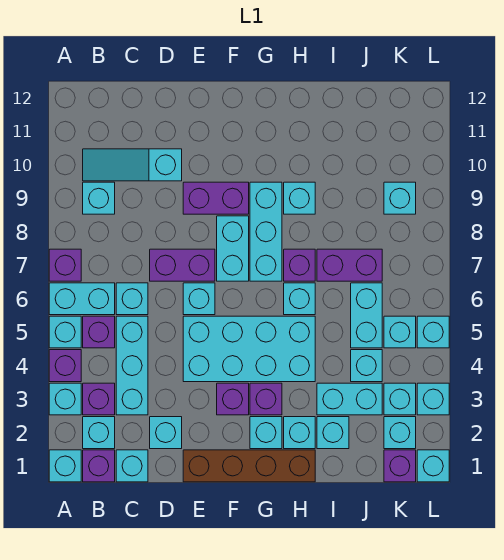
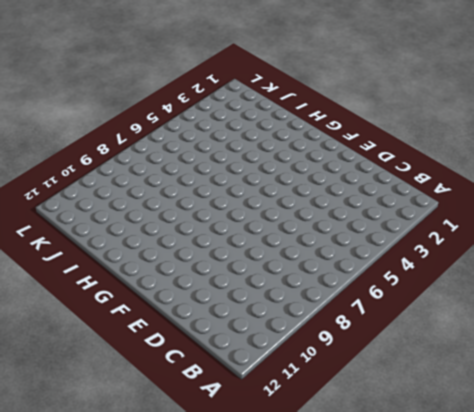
none -> cyan 1x1 brick [49,450,81,482]
none -> cyan 1x1 brick [49,383,81,415]
none -> purple 1x1 brick [49,350,81,382]
none -> cyan 1x1 brick [49,316,81,348]

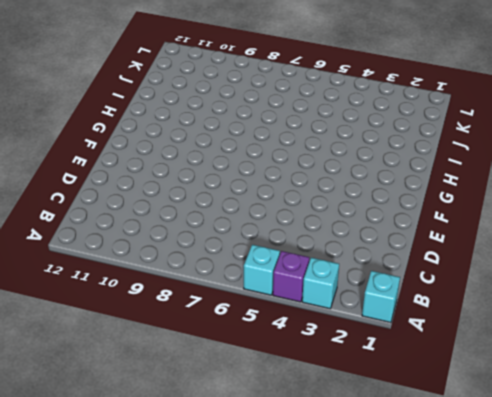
none -> cyan 1x2 brick [49,283,115,315]
none -> purple 1x1 brick [49,249,81,281]
none -> purple 1x1 brick [83,450,115,482]
none -> cyan 1x1 brick [83,417,115,449]

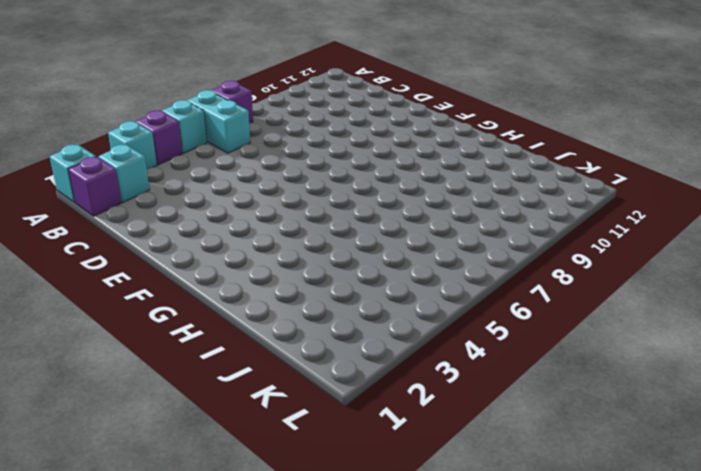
none -> purple 1x1 brick [83,383,115,415]
none -> purple 1x1 brick [83,316,115,348]
none -> cyan 1x1 brick [83,182,115,214]
none -> cyan 1x3 slope [83,149,182,181]

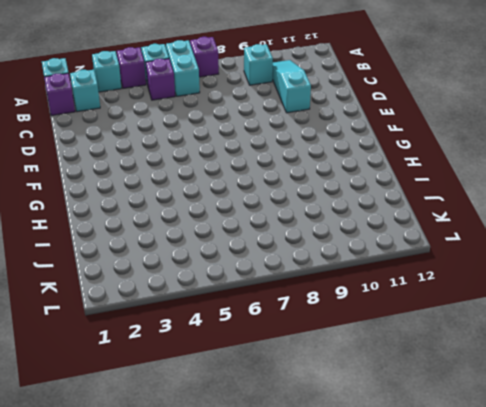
none -> purple 1x1 brick [83,383,115,415]
none -> cyan 1x1 brick [116,450,148,482]
none -> cyan 1x3 brick [116,316,148,415]
none -> cyan 1x1 brick [116,283,148,315]

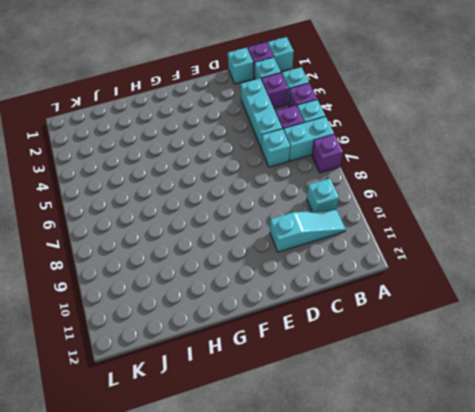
none -> cyan 1x1 brick [150,417,182,449]
none -> purple 1x2 brick [150,249,215,281]
none -> brown 1x4 brick [183,450,315,482]
none -> cyan 2x4 brick [183,316,315,382]

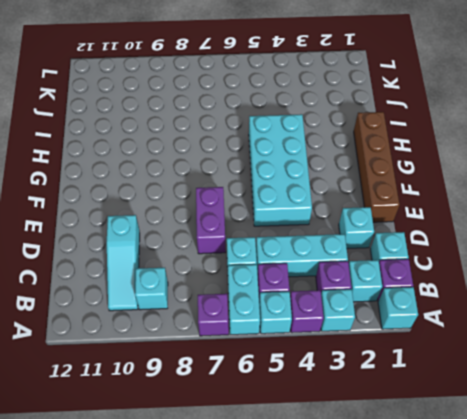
none -> cyan 1x1 brick [183,283,215,315]
none -> purple 1x2 brick [183,182,249,214]
none -> purple 1x1 brick [217,383,249,415]
none -> cyan 1x2 brick [217,216,249,281]

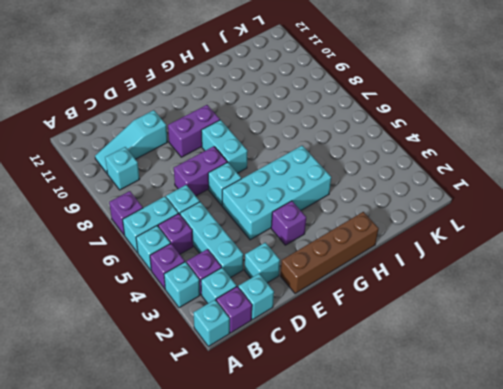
none -> cyan 1x1 brick [250,417,282,449]
none -> purple 1x1 brick [250,383,282,415]
none -> cyan 1x3 brick [250,182,282,281]
none -> cyan 1x1 brick [284,417,315,449]

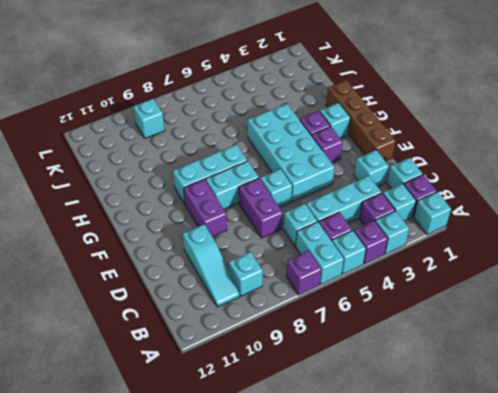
none -> cyan 1x1 brick [284,417,315,449]
none -> cyan 1x1 brick [284,283,315,315]
none -> purple 1x1 brick [284,249,315,281]
none -> cyan 1x1 brick [284,182,315,214]

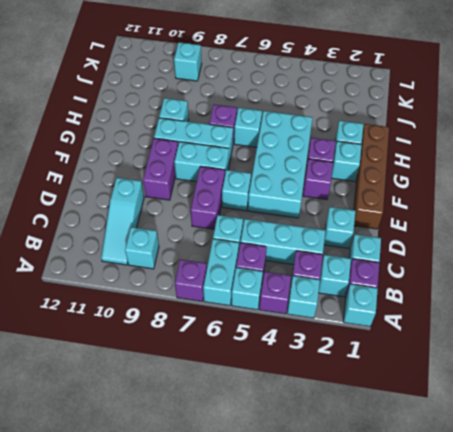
none -> cyan 1x1 brick [317,417,349,449]
none -> cyan 1x2 brick [317,383,382,415]
none -> purple 1x2 brick [317,249,382,281]
none -> cyan 1x1 brick [351,350,382,382]

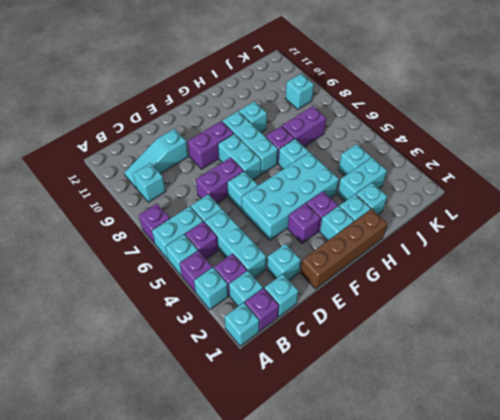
none -> cyan 1x2 brick [351,283,382,348]
none -> purple 1x1 brick [384,450,416,482]
none -> cyan 1x1 brick [384,417,416,449]
none -> cyan 1x1 brick [384,383,416,415]

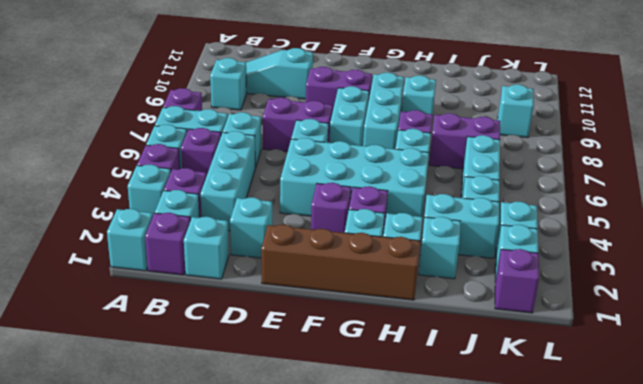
none -> cyan 1x1 brick [384,316,416,348]
none -> cyan 1x1 brick [417,450,449,482]
none -> cyan 1x1 brick [417,383,449,415]
none -> cyan 1x1 brick [417,316,449,348]

